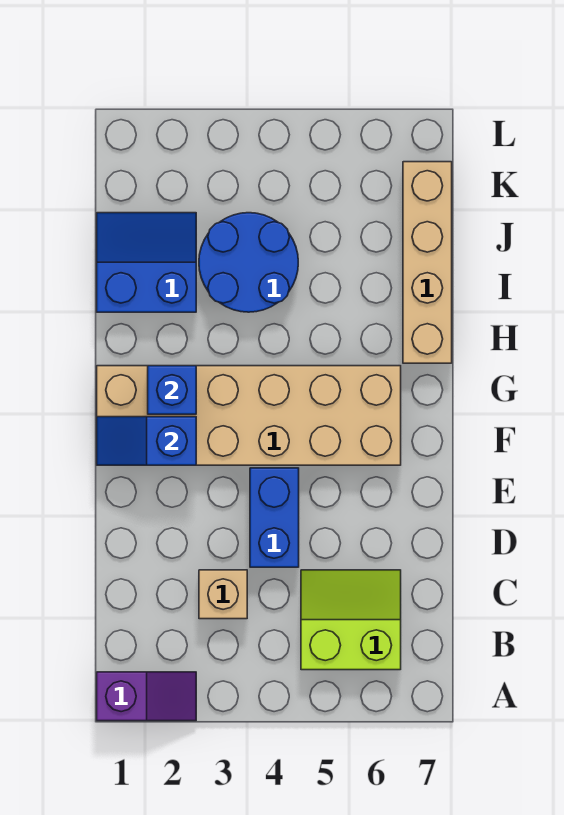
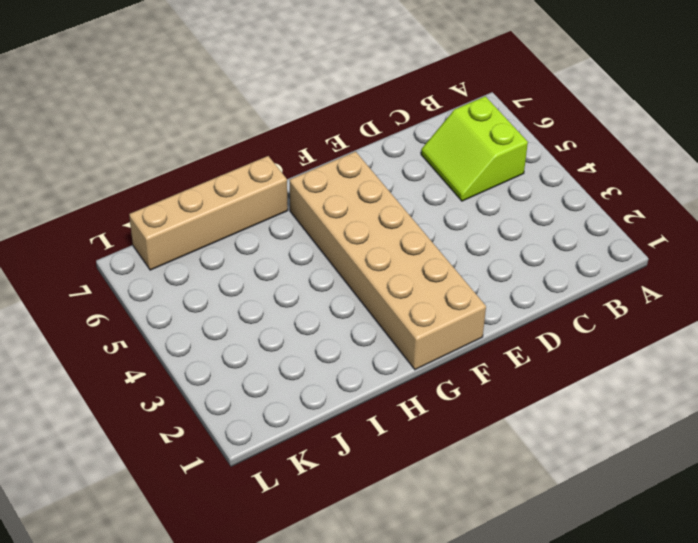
none -> purple 1x2 slope [97,672,196,721]
none -> tan 1x1 brick [199,570,247,619]

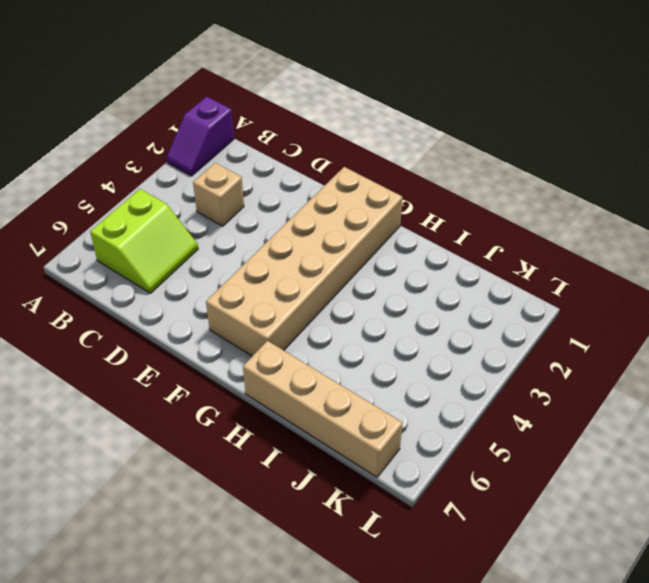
none -> blue 1x2 brick [250,468,299,567]
none -> blue 2x2 slope [97,213,196,312]

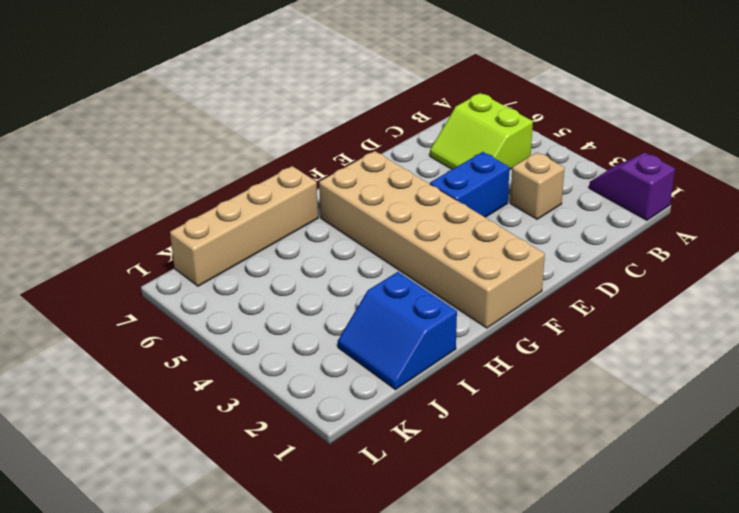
none -> blue 2x2 round brick [199,213,298,312]
none -> blue 1x2 slope [97,417,196,465]

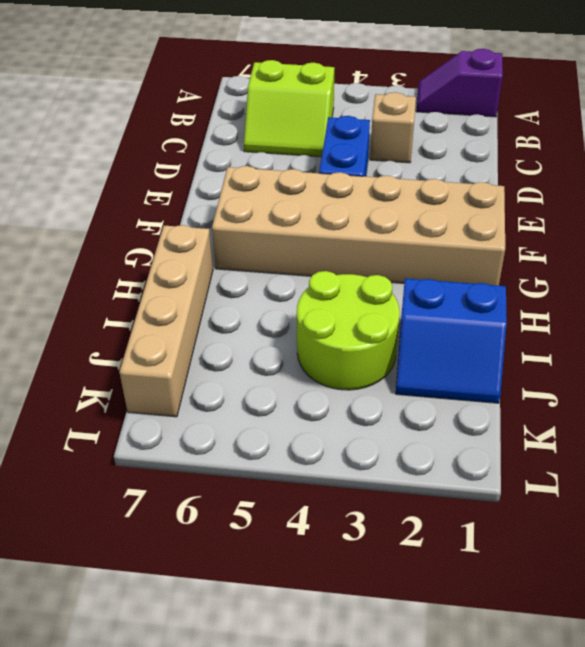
lime 2x2 round brick [297,271,400,390] -> blue 2x2 round brick [199,213,298,312]
none -> blue 1x2 slope [97,417,196,465]
none -> blue 1x1 brick [148,366,196,414]

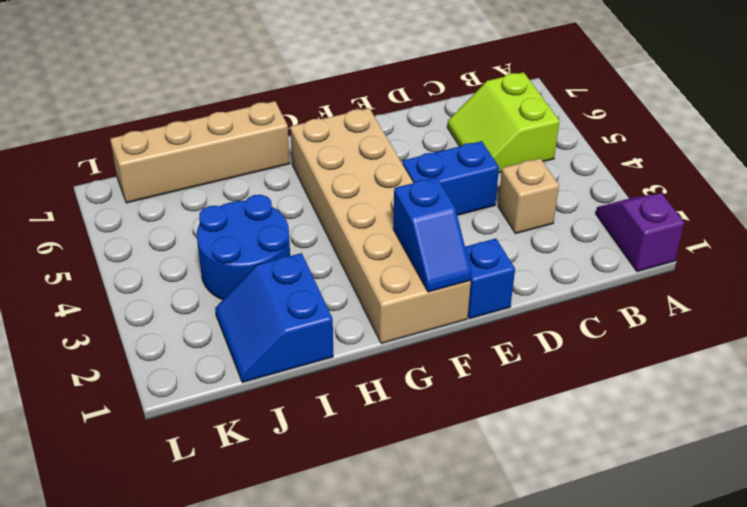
blue 1x1 brick [465,239,515,319] -> blue 1x1 brick moved to [148,366,196,414]

